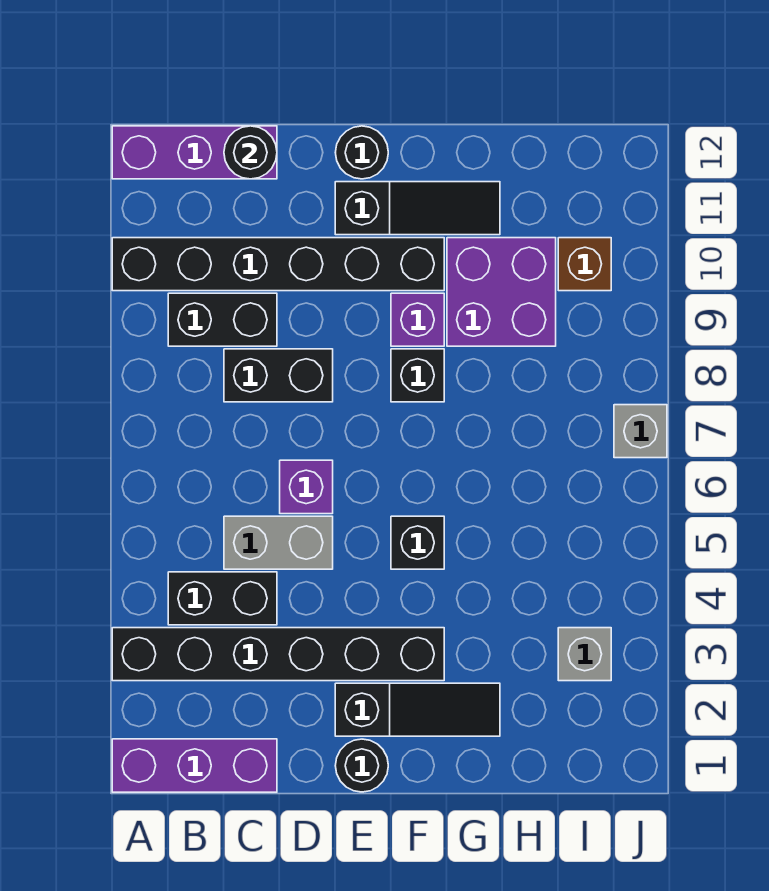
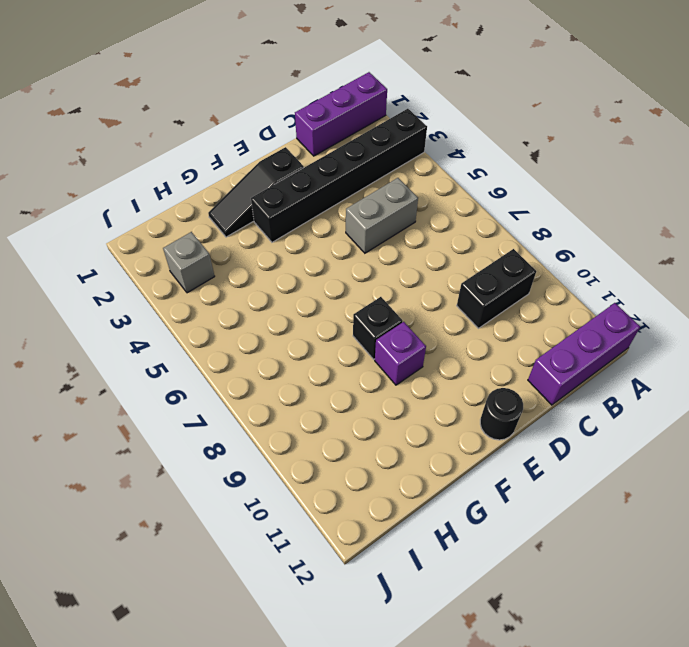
none -> black 1x6 brick [112,238,444,291]
none -> black 1x2 brick [168,572,277,625]
none -> black 1x2 brick [224,349,333,402]

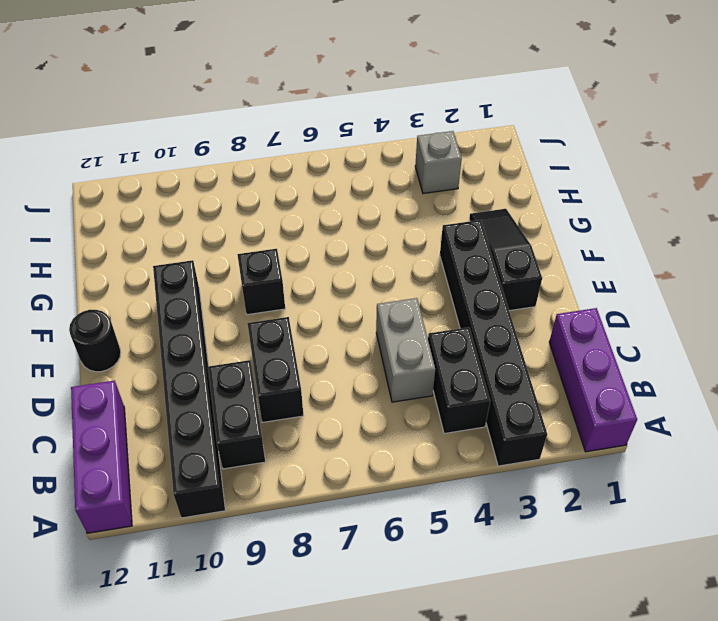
none -> purple 1x1 brick [280,460,333,514]
none -> black 1x1 round brick [335,739,388,792]
none -> black 1x3 slope [335,182,500,235]

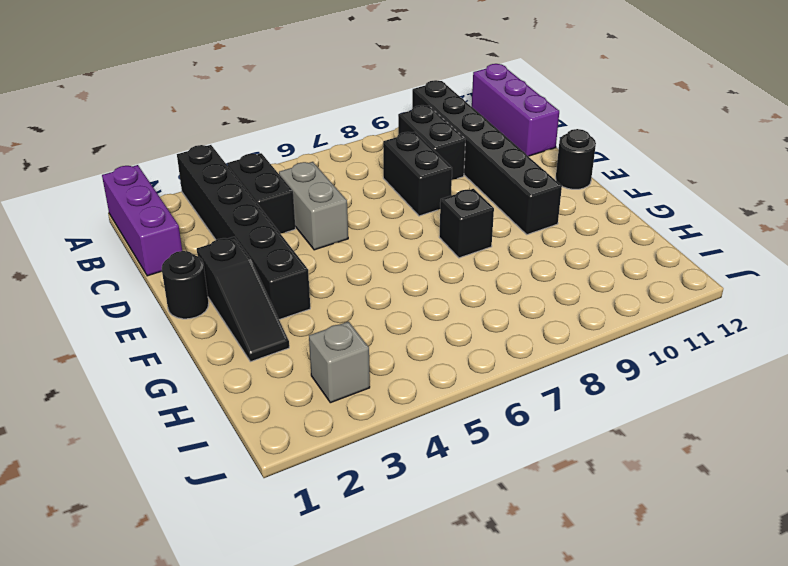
none -> purple 1x1 brick [280,460,333,514]
none -> black 1x3 slope [335,182,500,235]
none -> black 1x1 brick [391,516,444,569]

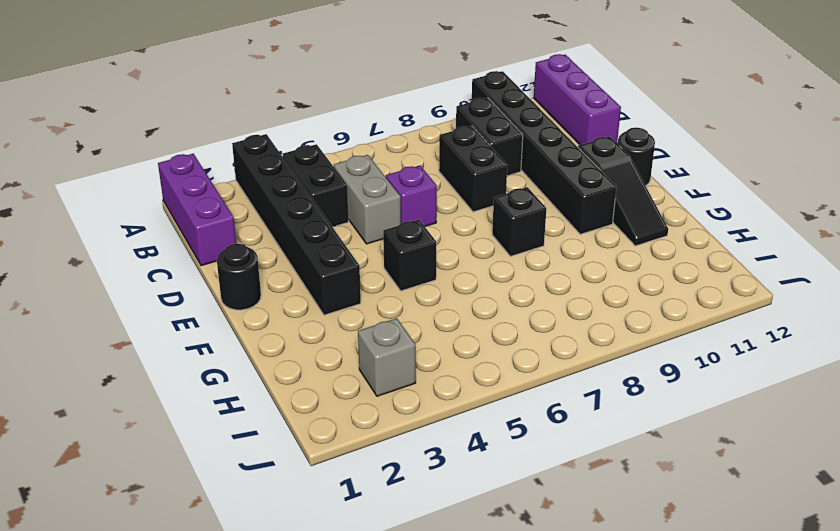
none -> black 1x3 slope [335,683,500,736]
none -> purple 1x1 brick [391,293,444,346]
none -> purple 2x2 brick [447,238,556,346]

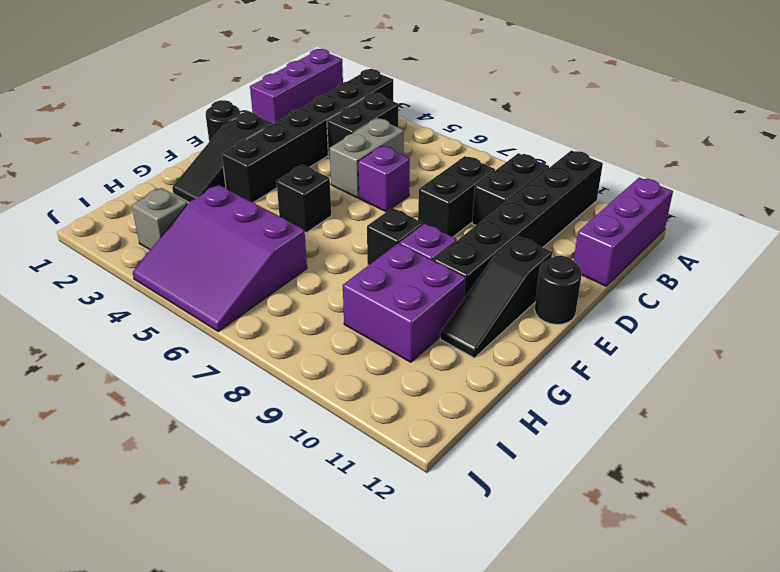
purple 3x3 slope [133,185,307,331] -> none
none -> brown 1x1 brick [558,238,611,291]
none -> grey 1x1 brick [614,405,667,458]
none -> black 1x1 round brick [224,126,277,179]

